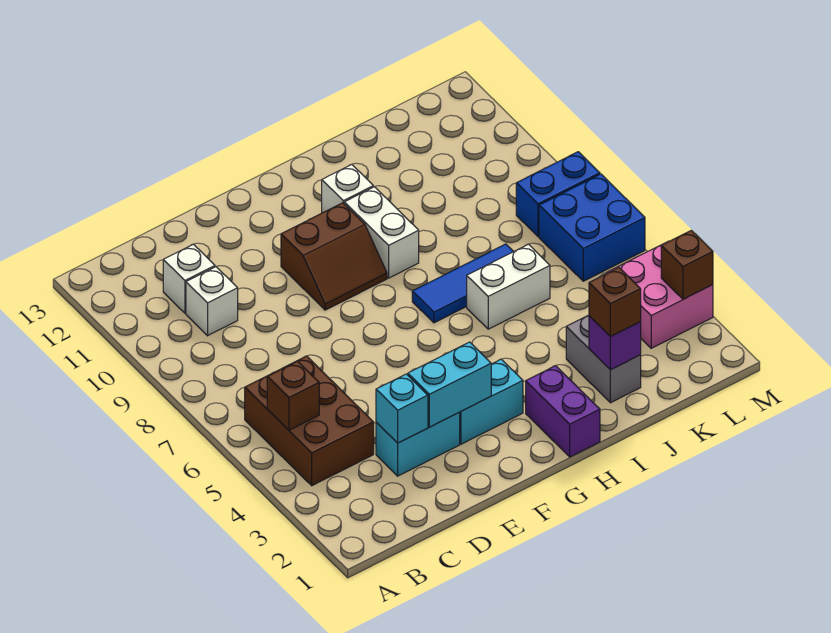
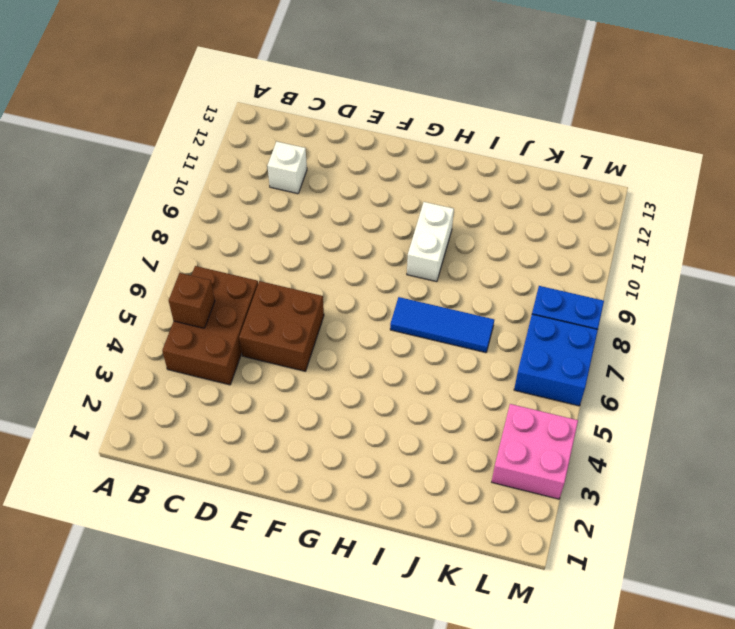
brown 2x2 brick [239,281,324,371] -> none
none -> white 1x1 brick [186,267,238,336]
none -> cyan 1x2 brick [376,413,460,476]
none -> cyan 1x2 brick [459,359,523,444]

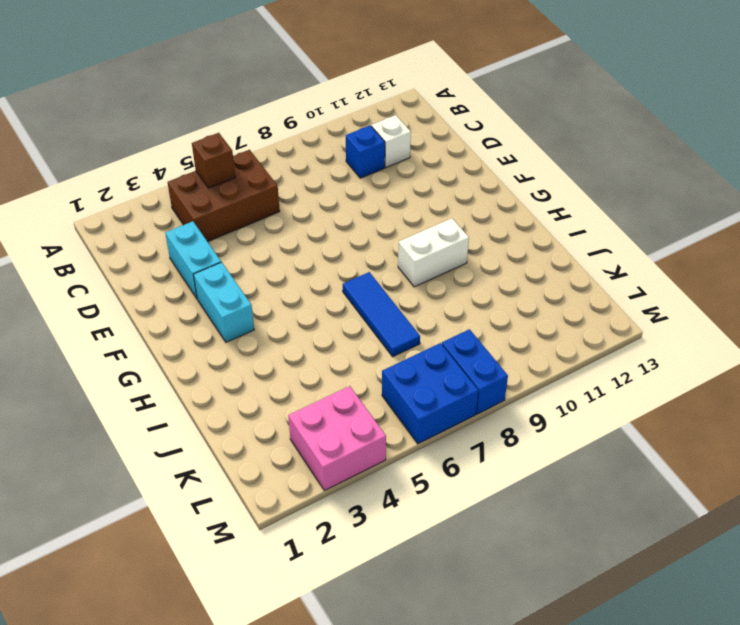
blue 1x1 brick [346,126,385,178] -> white 1x1 brick [186,267,238,336]
none -> brown 2x2 slope [281,203,387,310]
none -> purple 1x2 brick [526,366,600,457]
none -> white 1x1 brick [322,164,373,213]

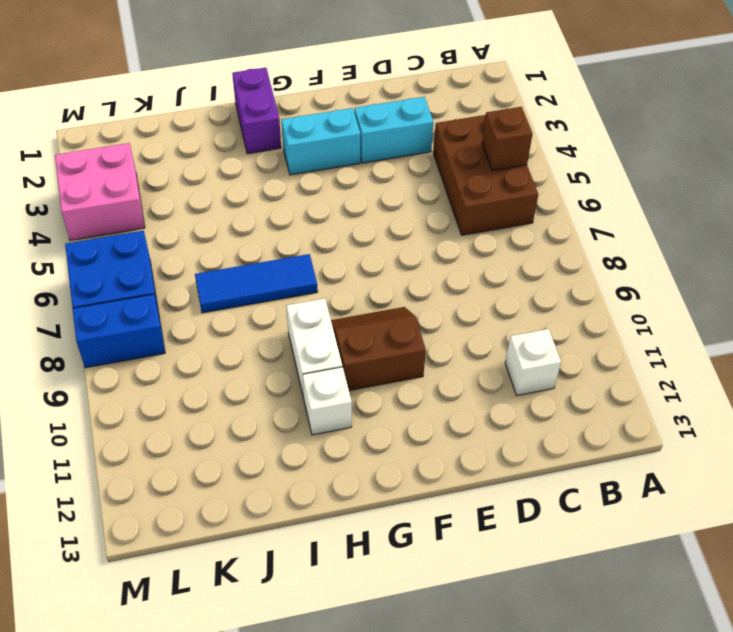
none -> white 1x1 brick [186,267,238,336]
none -> white 1x2 brick [467,244,550,329]
none -> grey 1x2 brick [566,315,641,403]

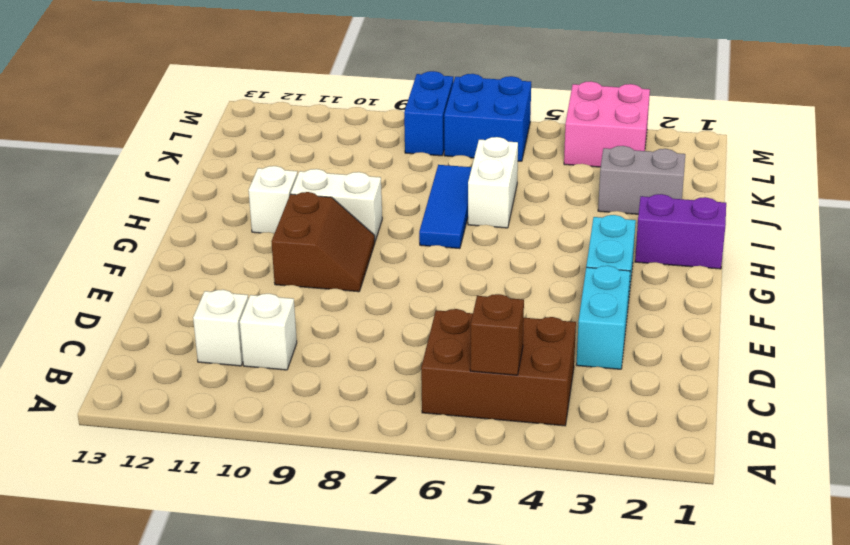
none -> cyan 1x1 brick [376,374,428,443]
none -> cyan 1x2 brick [408,342,491,427]
none -> purple 1x1 brick [589,316,641,370]

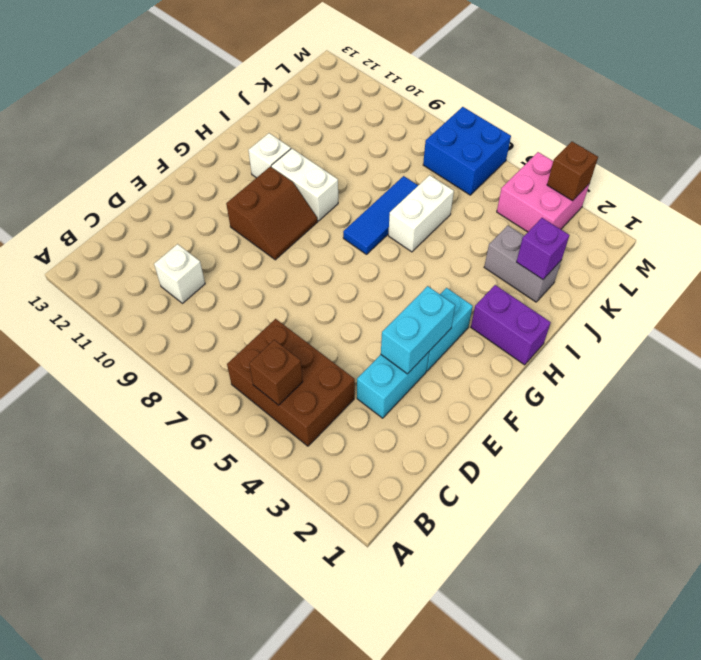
none -> white 1x1 brick [163,244,215,313]
none -> blue 1x2 brick [516,152,600,237]
none -> cyan 1x1 brick [376,374,428,443]

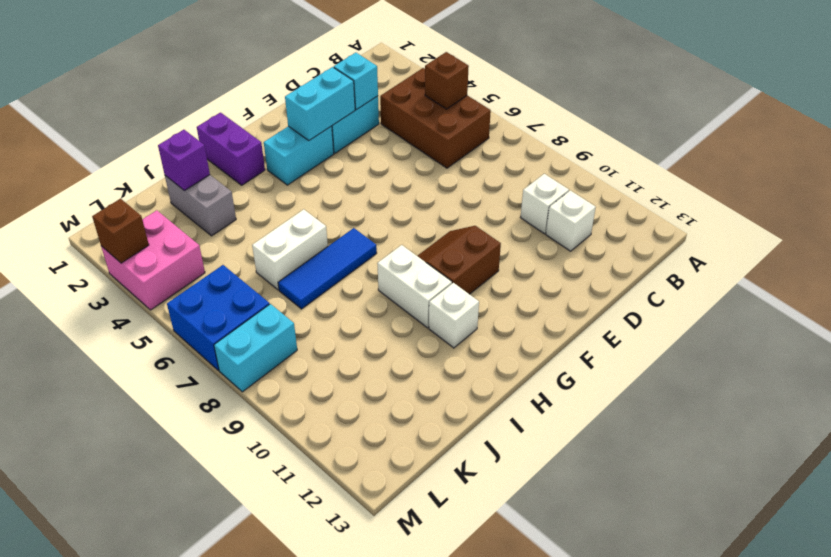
cyan 1x2 brick [214,304,297,392] -> blue 1x2 brick [516,152,600,237]
none -> brown 1x1 brick [589,268,641,337]

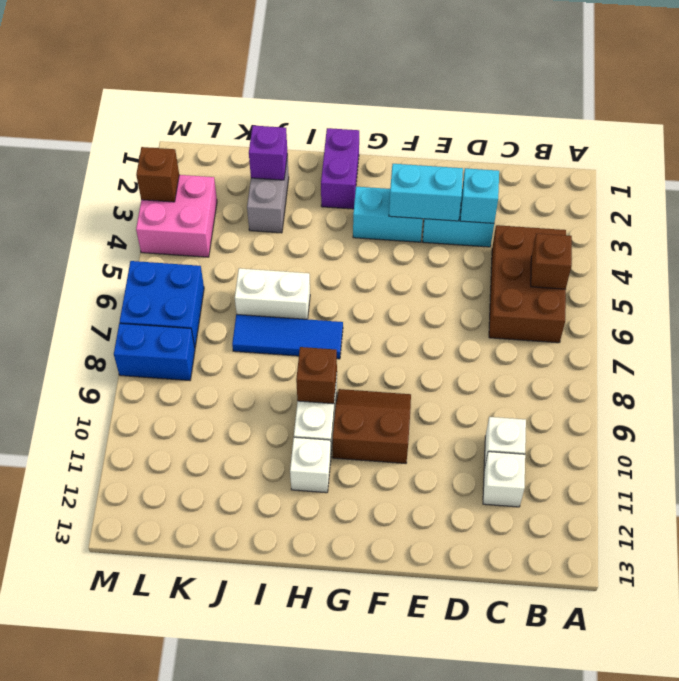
brown 1x1 brick [296,347,337,404] -> brown 1x1 brick moved to [589,268,641,337]

